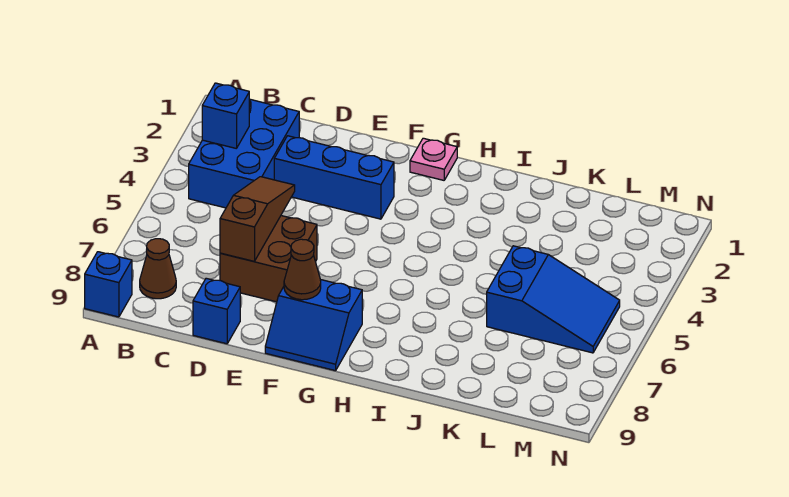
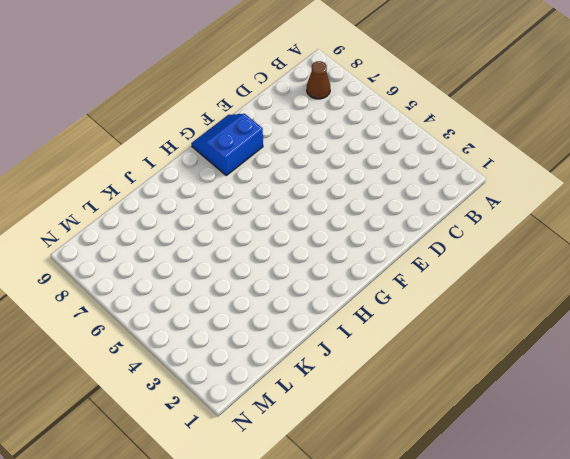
none -> blue 1x1 brick [85,252,132,317]
none -> blue 2x3 brick [189,99,299,208]
none -> blue 1x3 brick [274,136,394,219]

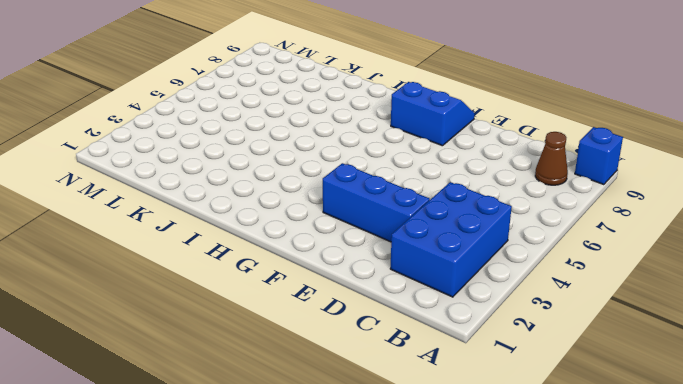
none -> brown 2x2 brick [220,216,317,302]
none -> blue 1x1 brick [193,278,240,344]
none -> pink 1x1 plate [410,138,457,180]

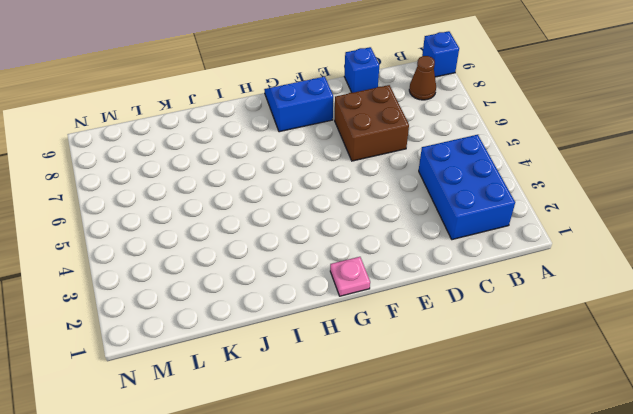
none -> blue 1x3 brick [274,136,394,219]
none -> blue 2x3 slope [487,246,620,353]
none -> blue 1x1 brick [202,83,249,148]

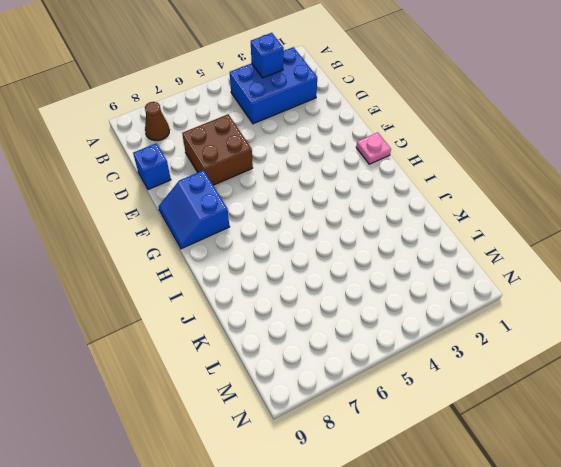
none -> blue 1x1 brick [85,252,132,317]
none -> blue 1x3 brick [274,136,394,219]
none -> blue 2x3 slope [487,246,620,353]

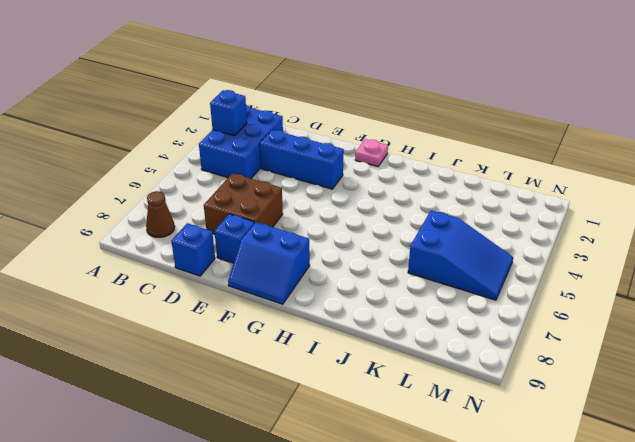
blue 1x1 brick [214,214,254,263] -> blue 1x1 brick moved to [85,252,132,317]
none -> brown 1x3 slope [220,177,295,261]
none -> brown 1x1 cone [284,239,321,300]

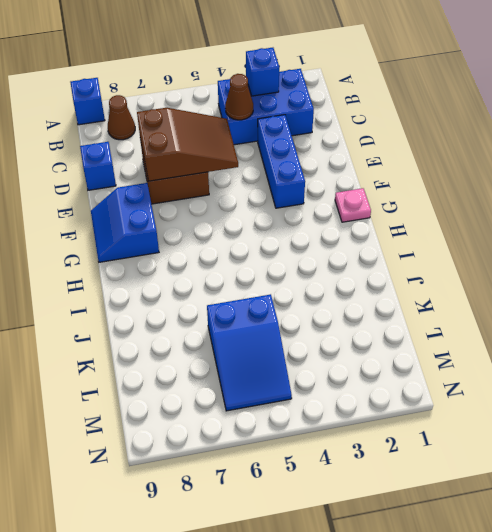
brown 1x1 cone [225,74,253,120] -> brown 1x1 cone moved to [284,239,321,300]
brown 2x3 slope [137,108,238,181] -> brown 1x3 slope [220,177,295,261]

